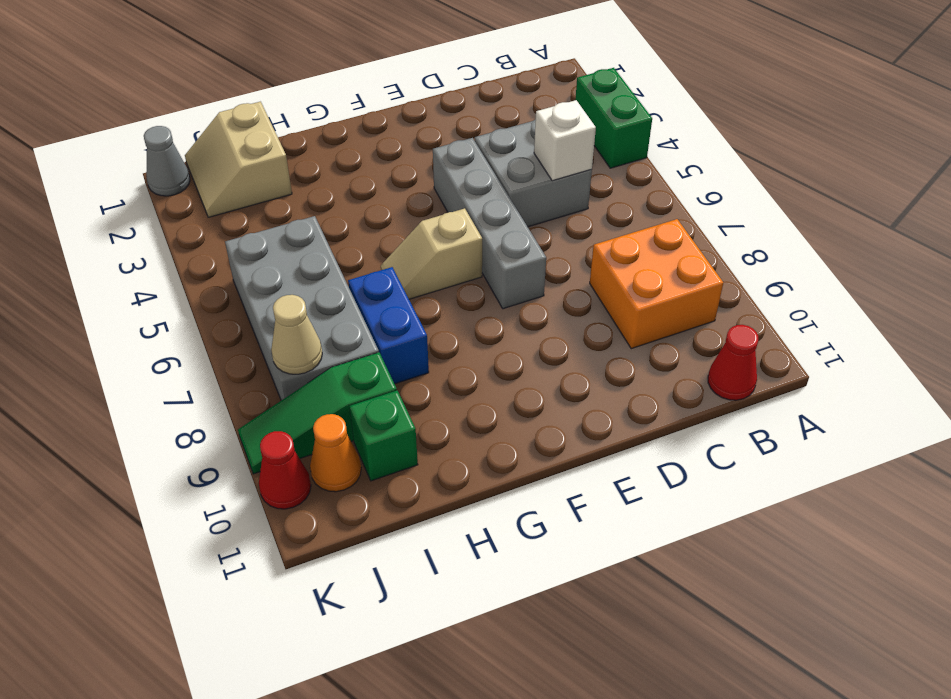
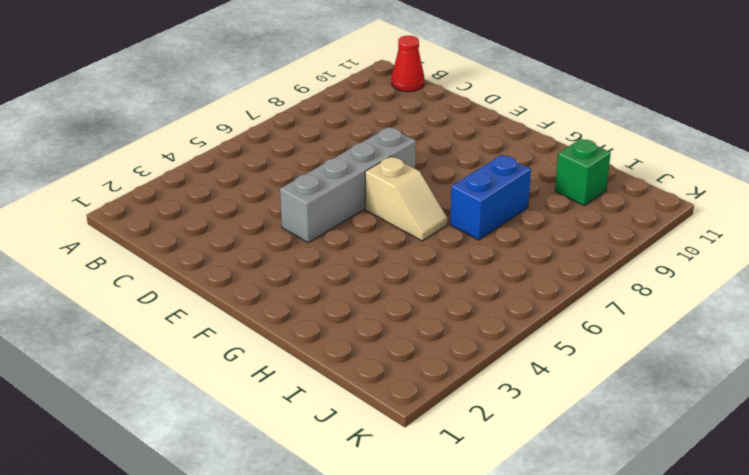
none -> green 1x2 brick [575,68,652,168]
none -> orange 2x2 brick [590,219,723,349]
none -> grey 2x2 brick [475,119,592,227]

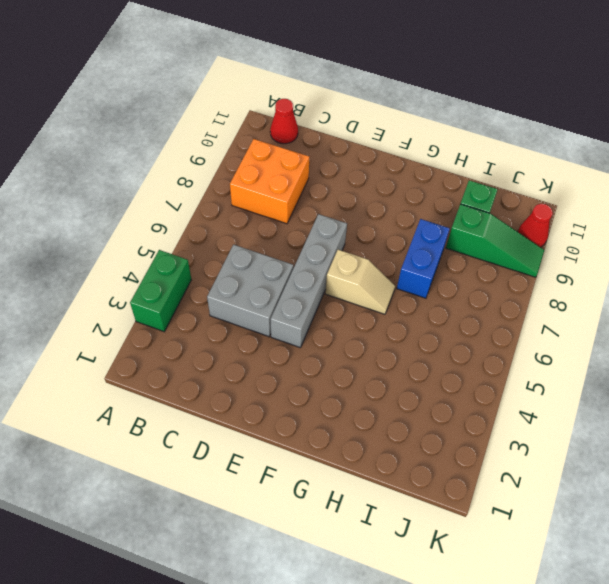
none -> tan 2x2 slope [185,102,292,217]
none -> grey 2x4 brick [225,216,379,400]
none -> orange 1x1 cone [310,414,361,492]

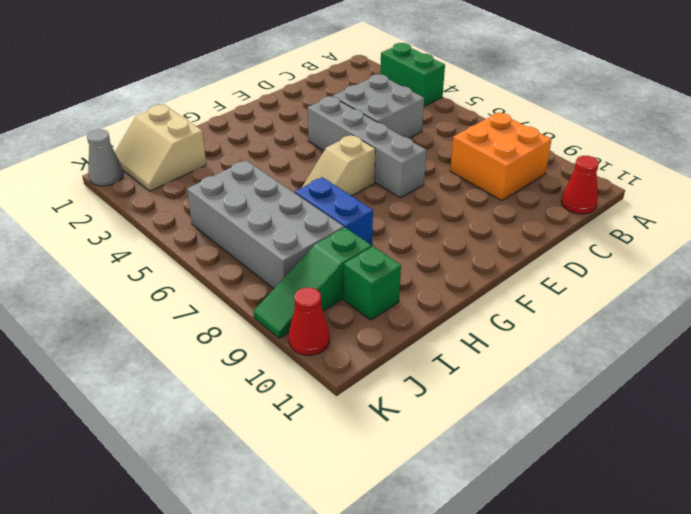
none -> orange 1x1 cone [310,414,361,492]
none -> white 1x1 brick [534,100,596,181]
none -> tan 1x1 cone [271,295,322,374]

